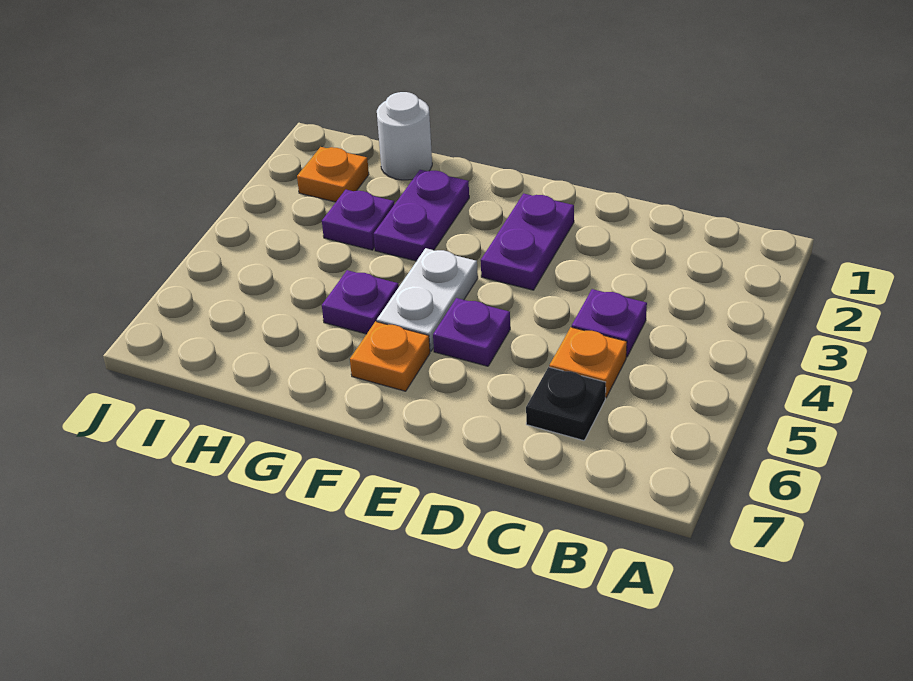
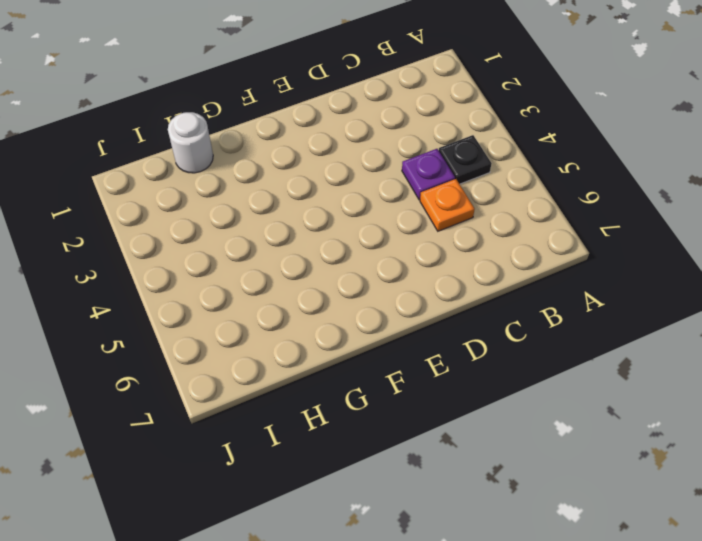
black 1x1 plate [439,135,492,184] -> black 1x1 plate moved to [526,367,606,441]
none -> purple 1x2 plate [481,194,574,290]
none -> purple 1x1 plate [433,298,510,366]
none -> white 1x2 plate [377,248,478,351]

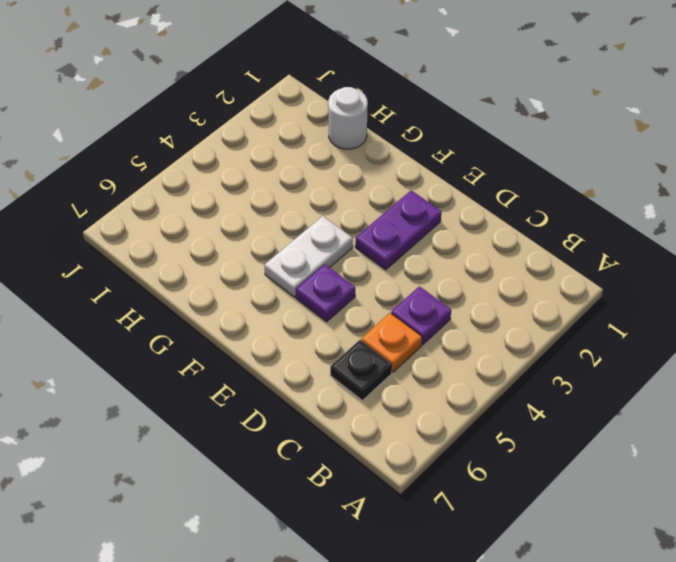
none -> orange 1x1 plate [350,321,430,391]
none -> purple 1x2 plate [374,170,469,261]
none -> purple 1x1 plate [322,270,399,334]

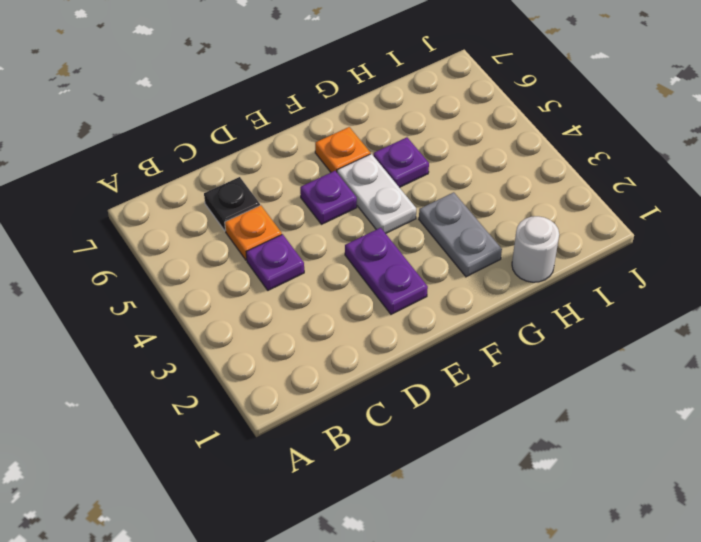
grey 1x2 plate [419,192,502,277] -> purple 1x2 plate [374,170,469,261]
none -> purple 1x1 plate [322,190,394,250]
none -> orange 1x1 plate [297,147,369,202]

